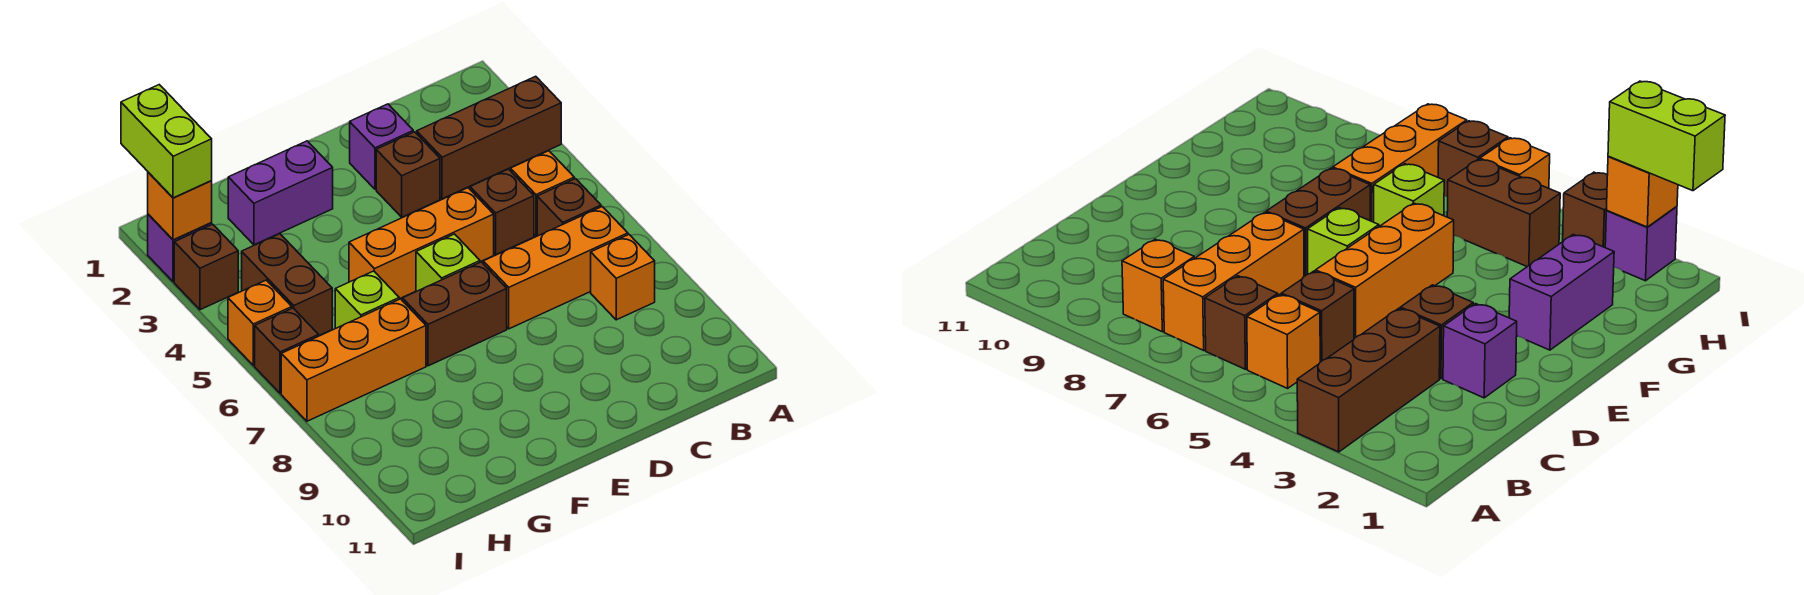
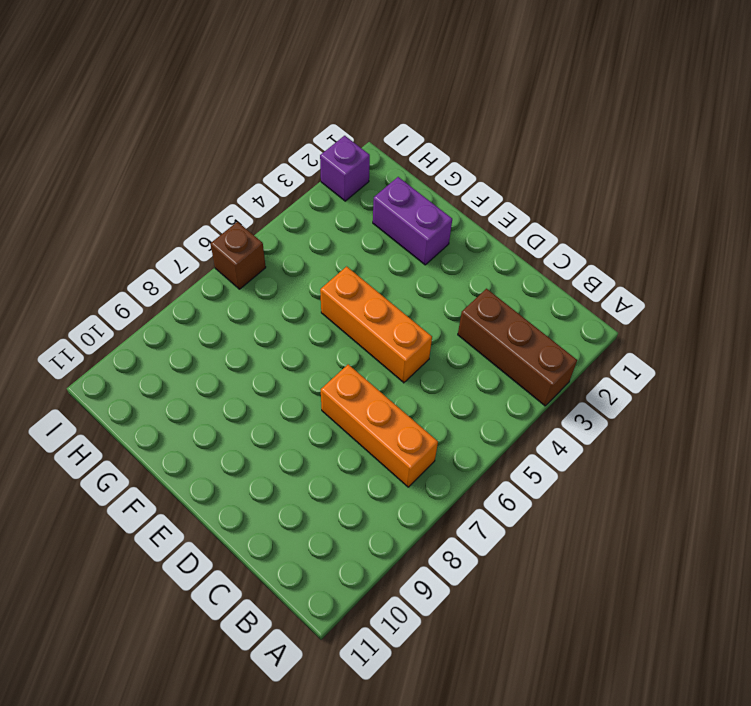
none -> orange 1x1 brick [510,151,574,236]
none -> brown 1x1 brick [537,179,601,236]
none -> orange 1x1 brick [591,235,655,320]

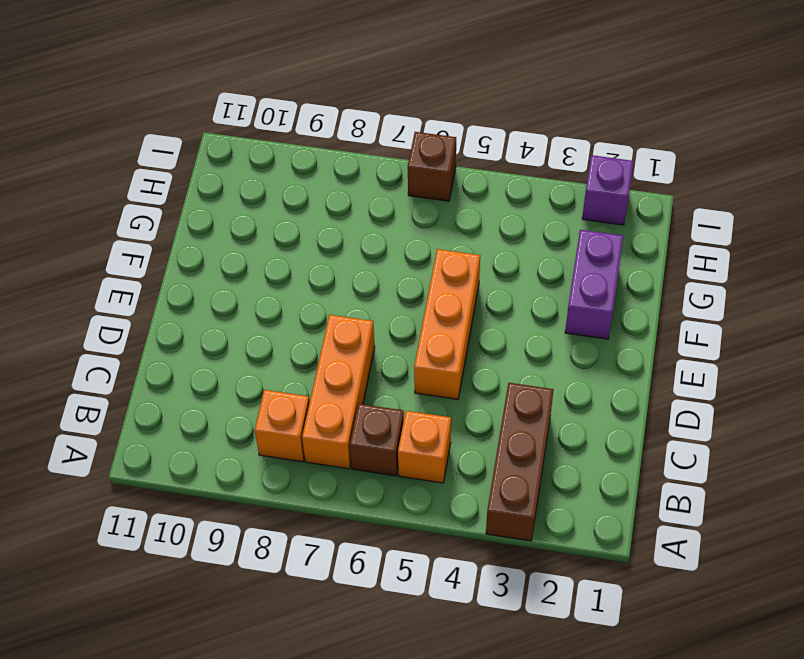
none -> brown 1x1 brick [470,169,534,254]
none -> purple 1x1 brick [350,104,413,189]
none -> brown 1x1 brick [376,132,440,217]

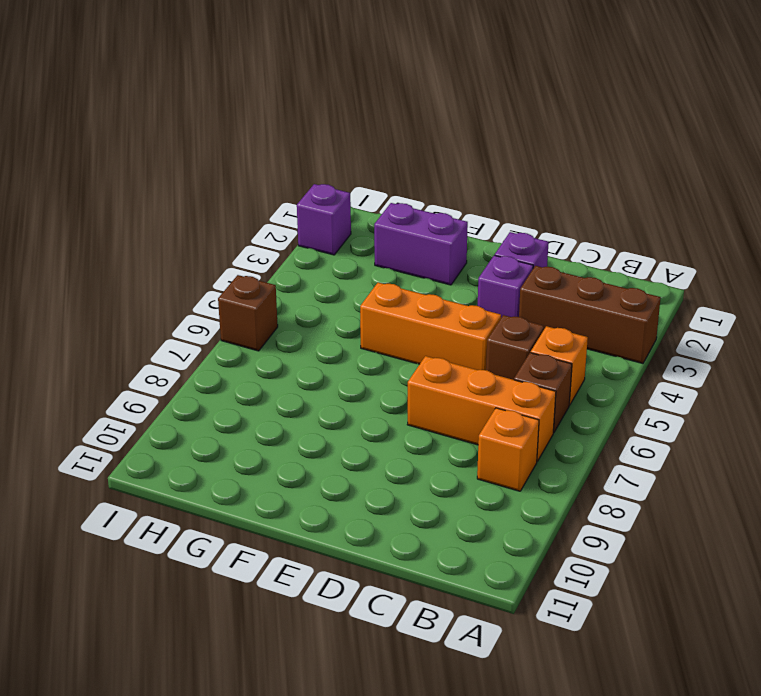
purple 1x1 brick [478,255,533,318] -> brown 1x1 brick [376,132,440,217]
none -> lime 1x1 brick [416,234,480,292]
none -> brown 1x2 brick [403,262,507,366]
none -> lime 1x1 brick [335,271,399,328]

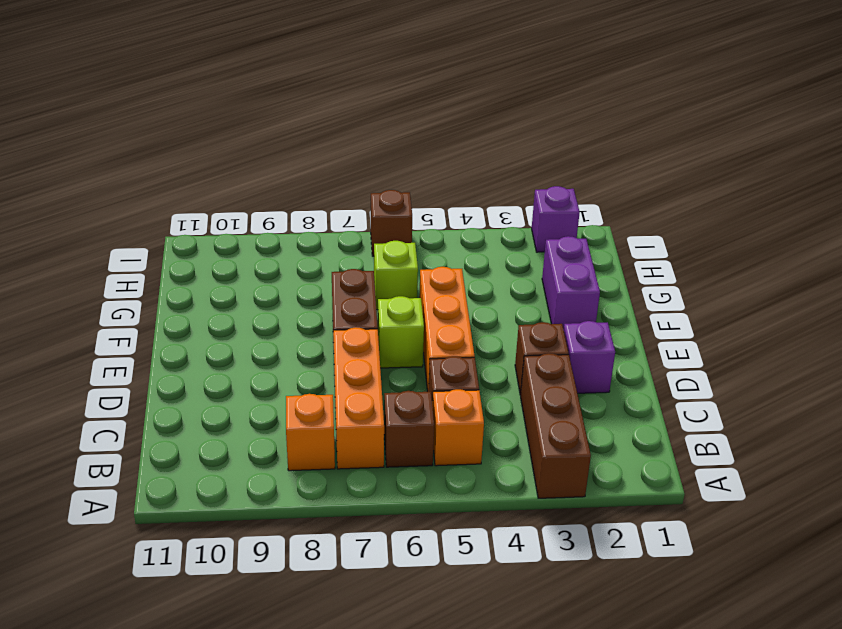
none -> orange 1x3 brick [281,299,426,421]
none -> brown 1x2 brick [242,234,332,335]
none -> brown 1x1 brick [174,224,238,310]

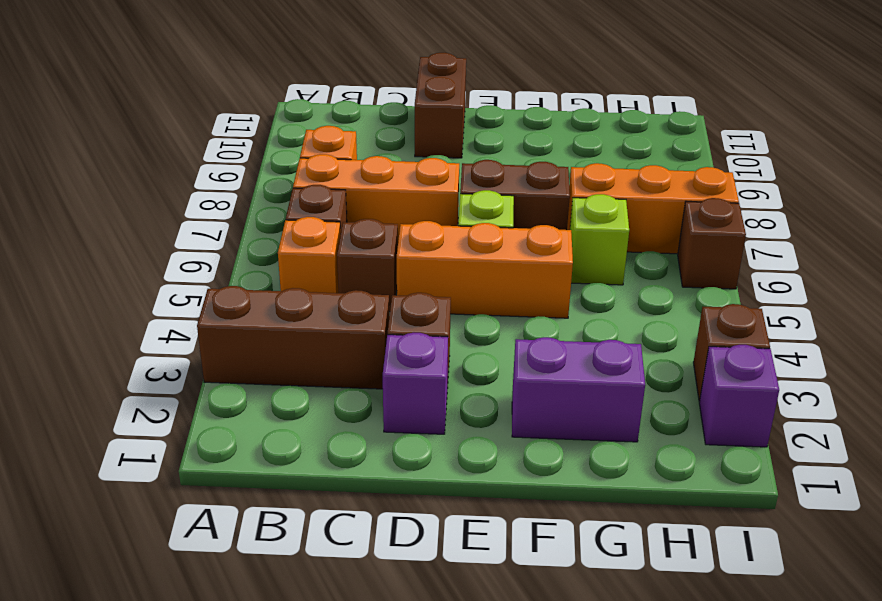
brown 1x2 brick [415,53,466,158] -> brown 1x2 brick moved to [242,234,332,335]
none -> orange 1x1 brick [228,280,292,366]
none -> orange 1x1 brick [148,172,212,240]
none -> lime 1x2 brick [121,85,212,198]

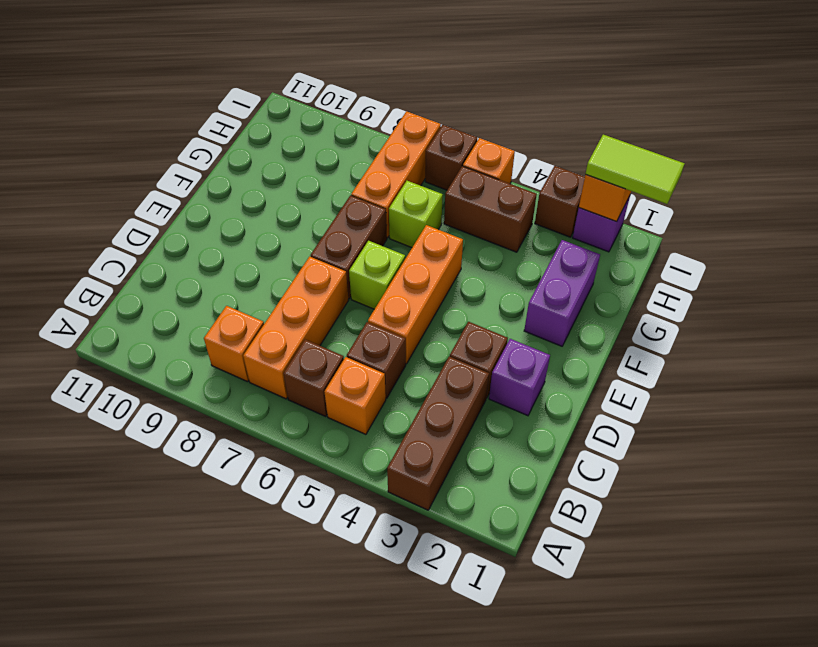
lime 1x2 tile [586,135,685,204] -> lime 1x2 brick [121,85,212,198]

